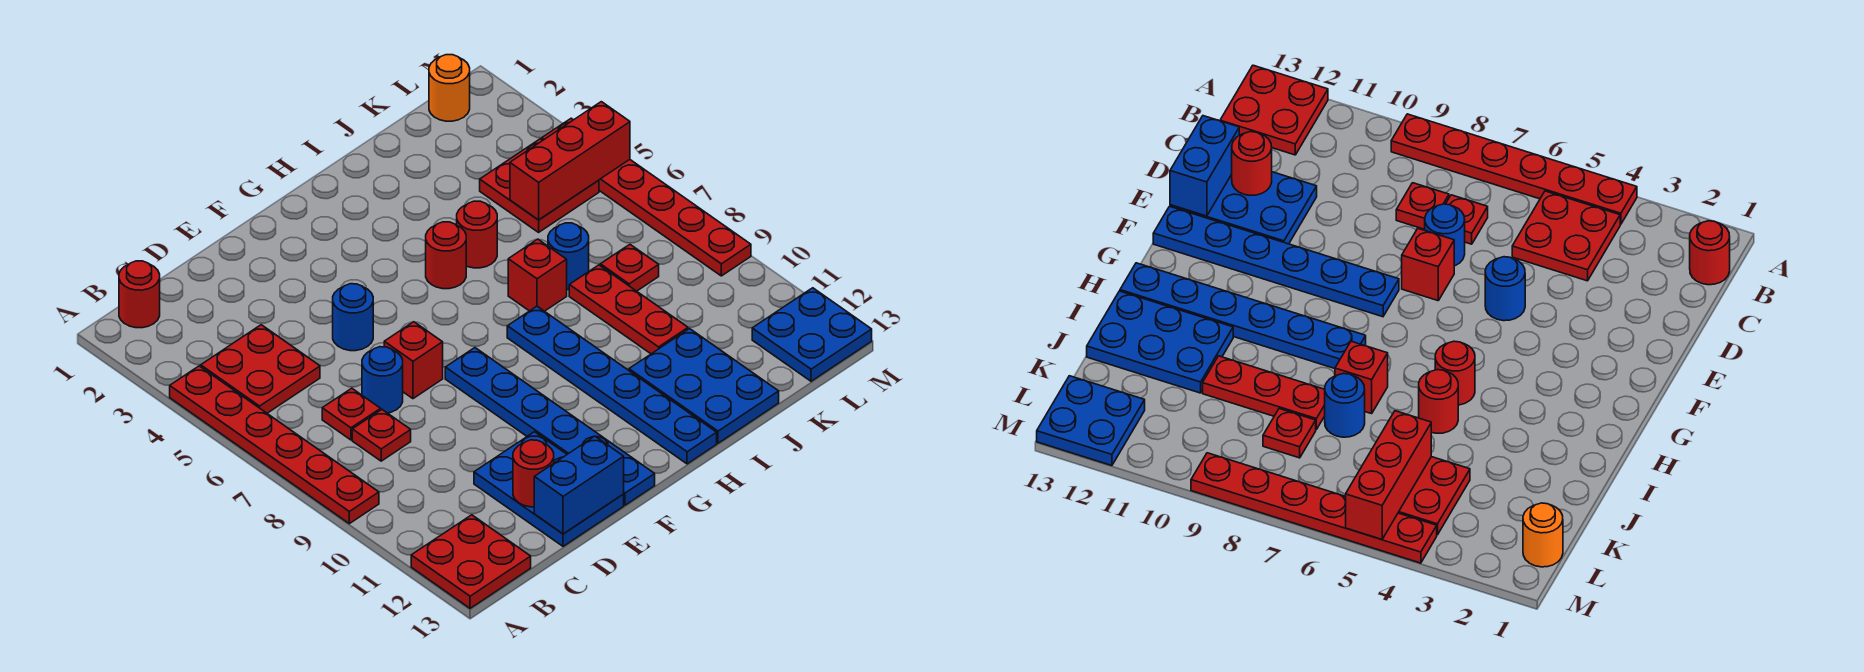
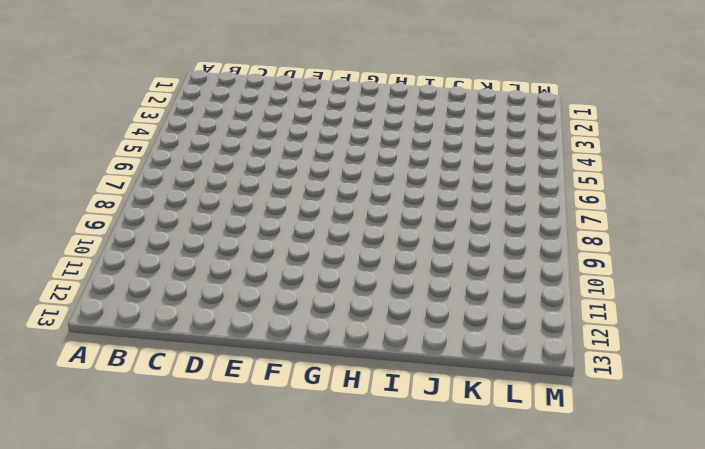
none -> red 1x6 plate [170,366,379,524]
none -> red 2x2 plate [411,515,531,608]
none -> red 1x1 round brick [119,261,160,328]

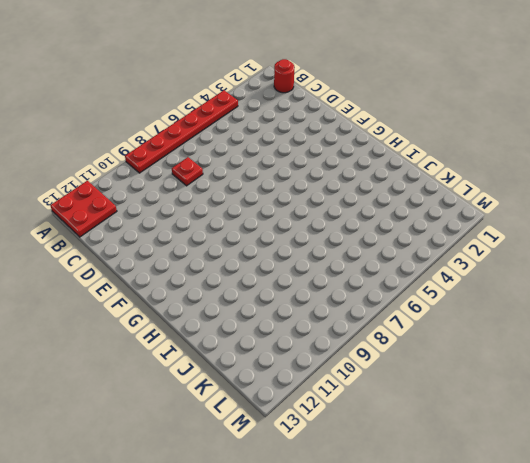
none -> red 2x2 plate [201,325,320,413]
none -> red 1x1 plate [322,388,381,440]
none -> blue 1x1 round brick [362,347,403,413]

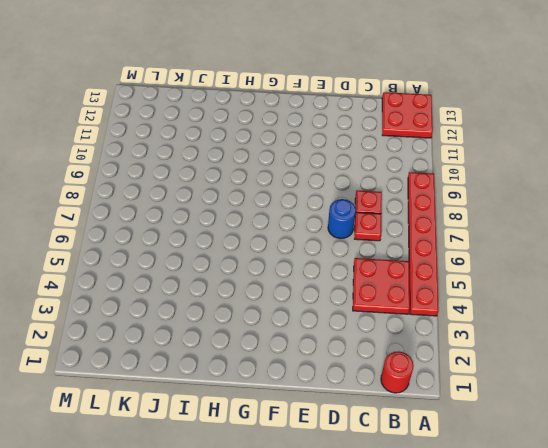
none -> blue 2x3 plate [474,432,624,546]
none -> blue 1x1 round brick [333,284,373,351]
none -> red 1x1 brick [384,322,443,399]

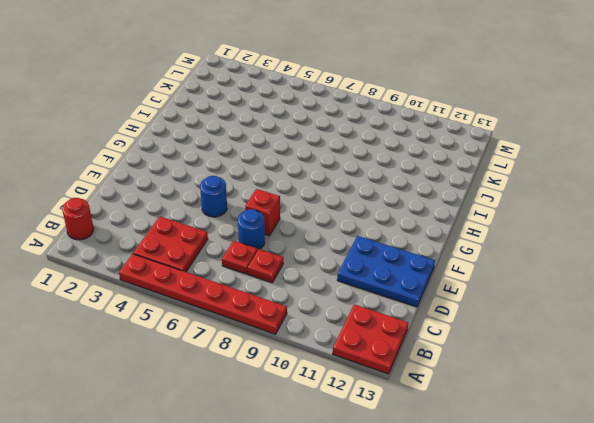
none -> blue 1x6 plate [445,348,655,505]
none -> red 1x1 round brick [426,222,466,289]
none -> blue 1x6 plate [507,306,717,464]

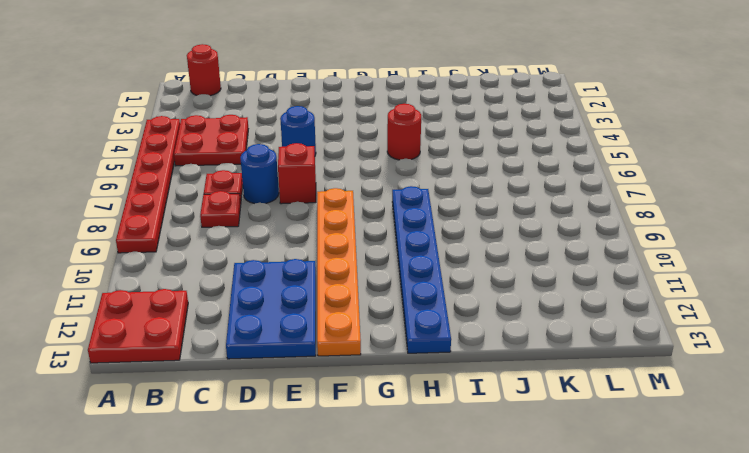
orange 1x6 plate [317,188,361,356] -> blue 1x6 plate [445,348,655,505]
none -> red 1x1 round brick [457,201,497,268]
none -> red 1x1 brick [508,239,567,311]
none -> blue 2x3 plate [629,329,779,443]

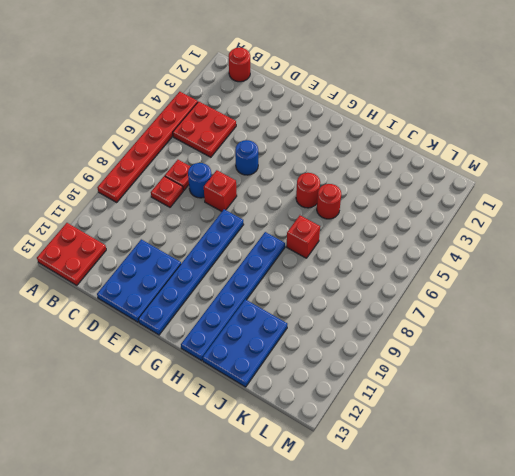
none -> blue 1x1 round brick [548,223,589,290]
none -> red 1x3 plate [569,265,688,354]
none -> red 2x2 plate [480,139,599,232]

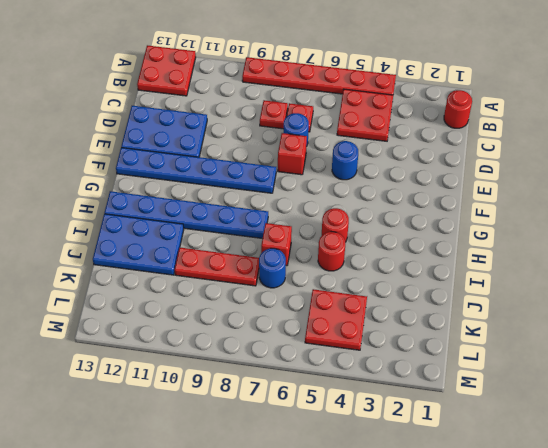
none -> red 1x1 plate [600,245,659,291]
none -> orange 1x1 round brick [429,55,470,121]
none -> blue 2x2 plate [752,288,872,381]

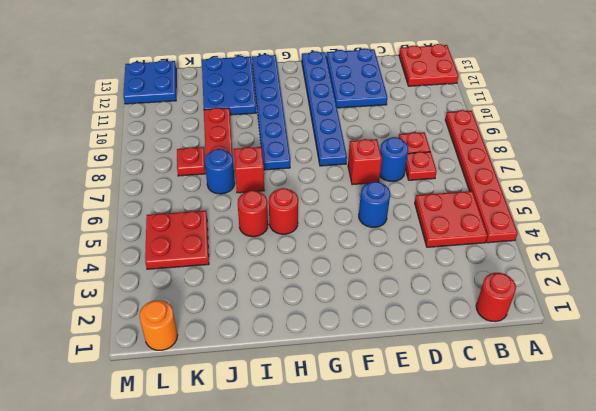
none -> red 1x6 plate [542,118,751,276]
none -> red 1x1 round brick [513,440,554,507]
none -> blue 1x2 brick [534,436,624,534]

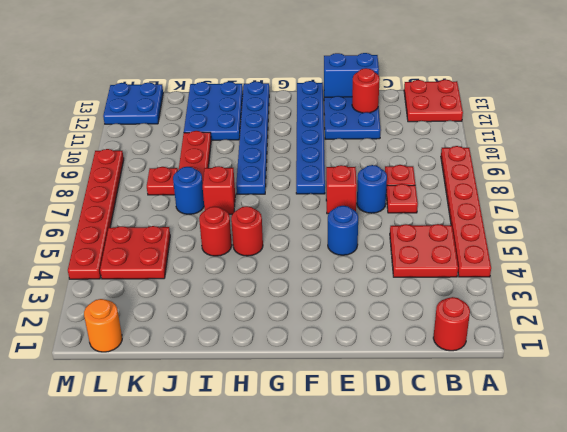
none -> red 1x3 brick [510,102,630,220]

